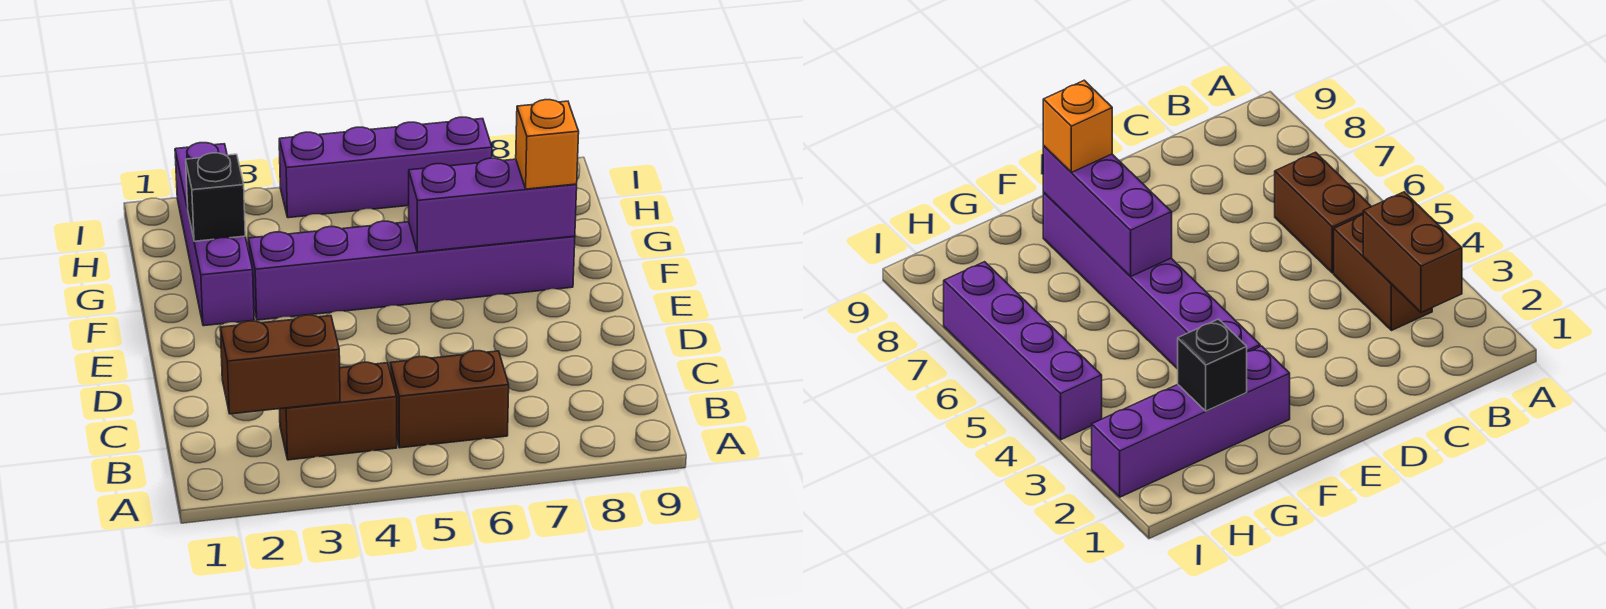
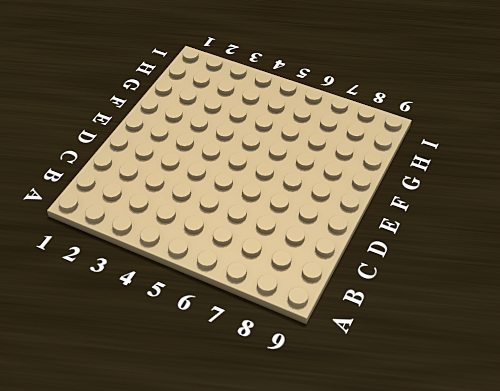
none -> brown 1x2 brick [279,362,397,460]
none -> brown 1x2 brick [390,351,509,448]

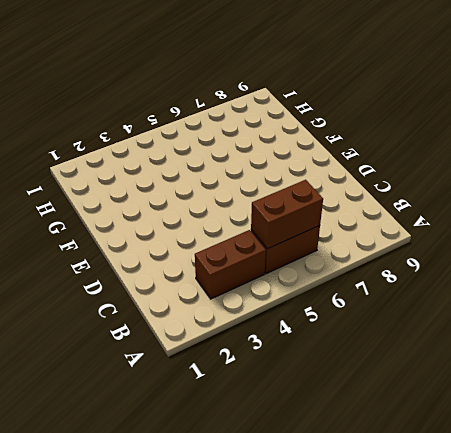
brown 1x2 brick [251,180,323,249] -> brown 1x2 brick moved to [220,315,340,414]
none -> purple 1x4 brick [175,143,254,326]
none -> purple 1x6 brick [248,221,575,320]

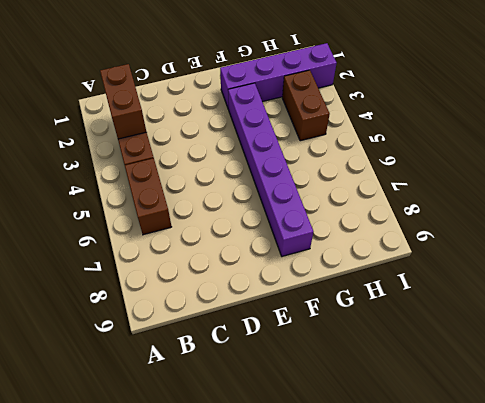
brown 1x2 brick [282,70,330,141] -> none
none -> purple 1x4 brick [279,117,492,218]
none -> purple 1x3 brick [409,158,577,252]

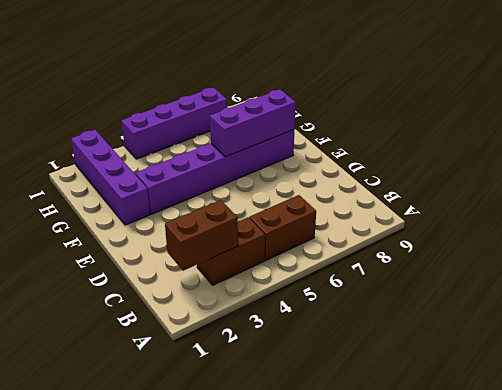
none -> black 1x1 brick [186,153,245,241]
none -> orange 1x1 brick [516,100,579,189]

